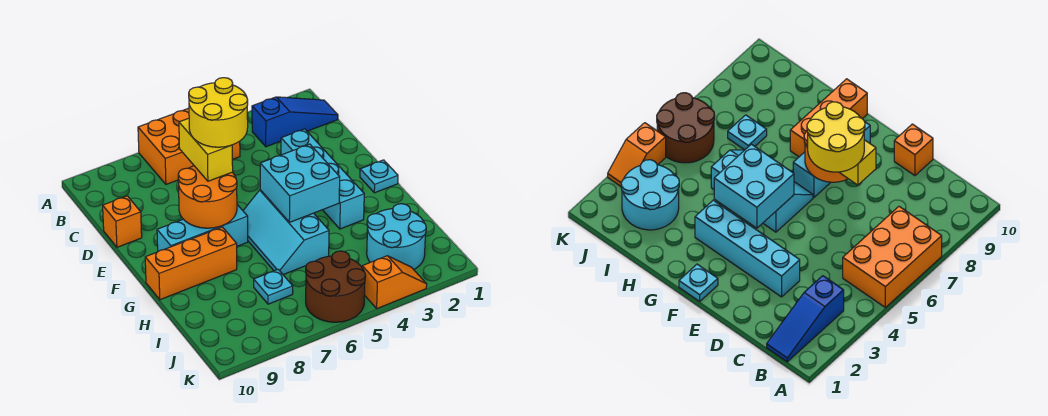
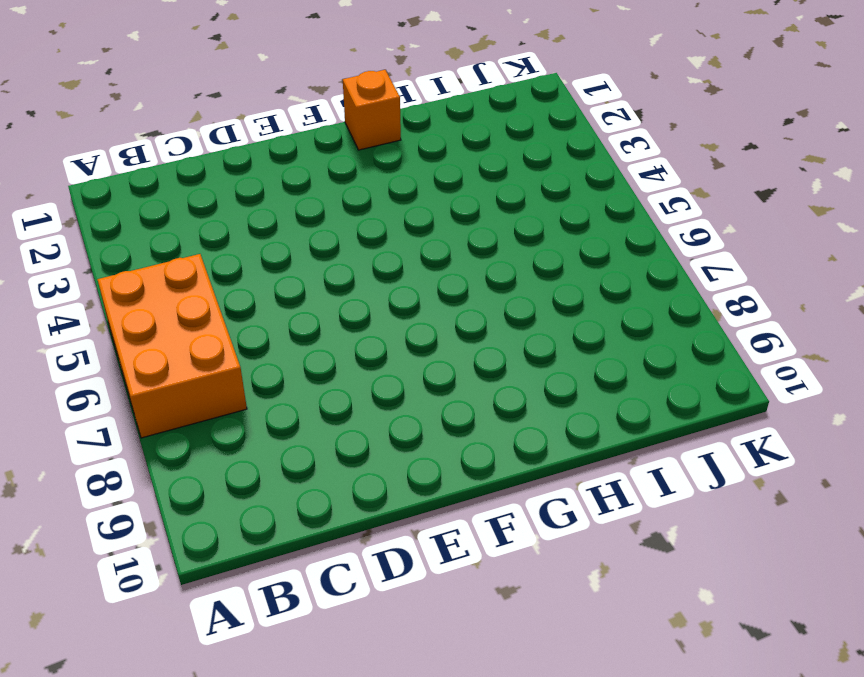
orange 1x1 brick [343,70,401,150] -> orange 1x1 brick moved to [103,196,142,247]
none -> blue 1x3 slope [252,97,338,147]
none -> cyan 1x4 brick [281,129,364,229]
none -> cyan 1x1 plate [360,160,398,193]

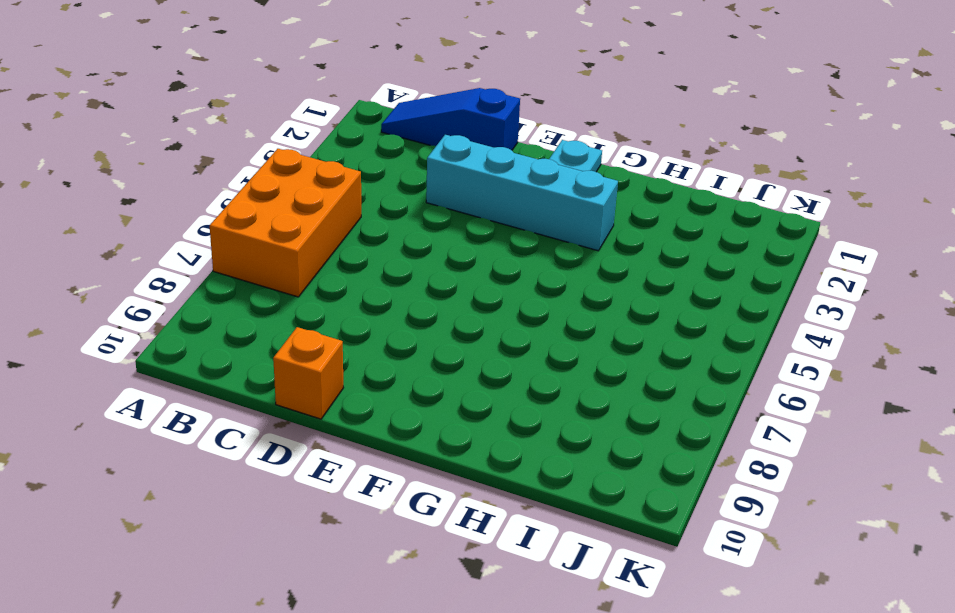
blue 1x3 slope [381,88,520,150] -> blue 1x3 slope turned to [252,97,338,147]
none -> cyan 2x3 slope [243,190,329,275]
none -> cyan 1x3 brick [157,205,248,251]
none -> orange 1x3 brick [145,227,237,300]

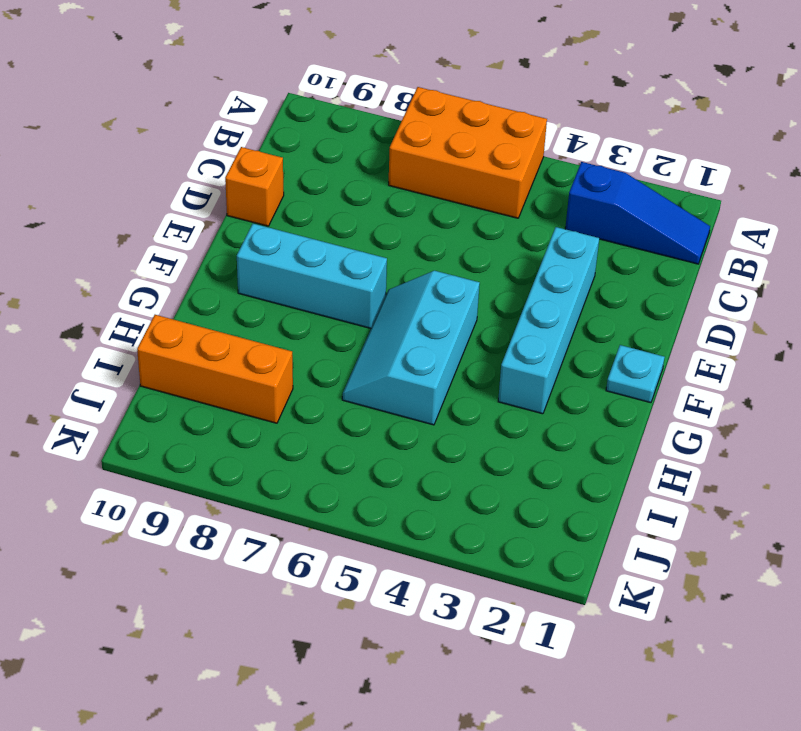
orange 1x3 brick [137,315,293,423] -> orange 1x3 brick moved to [145,227,237,300]
none -> cyan 2x2 round brick [367,204,426,269]
none -> cyan 1x1 plate [254,270,293,304]
none -> brown 2x2 round brick [306,251,366,322]

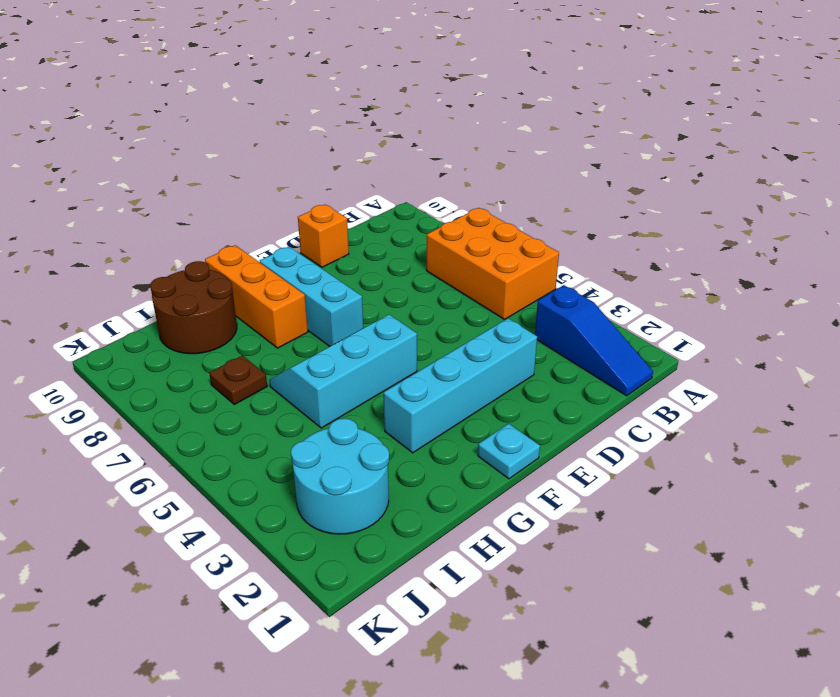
brown 2x2 round brick [150,261,237,354] -> brown 2x2 round brick moved to [306,251,366,322]
brown 1x1 plate [209,355,267,405] -> cyan 1x1 plate [254,270,293,304]
none -> orange 1x2 slope [362,256,427,309]
none -> orange 2x2 round brick [178,166,237,228]
none -> cyan 2x2 brick [260,144,340,222]

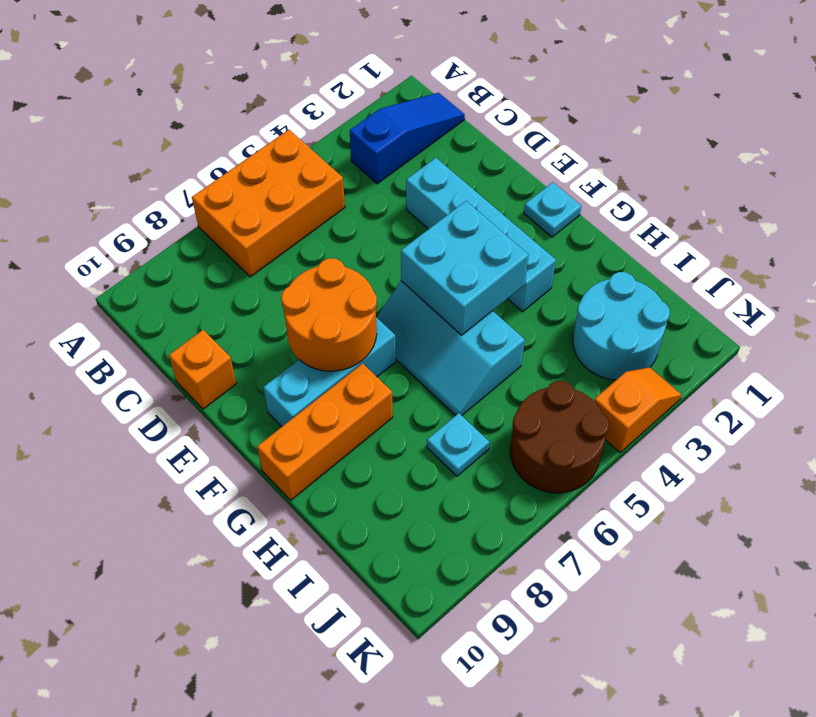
none -> yellow 1x2 brick [179,118,233,181]
none -> yellow 2x2 round brick [189,78,248,147]

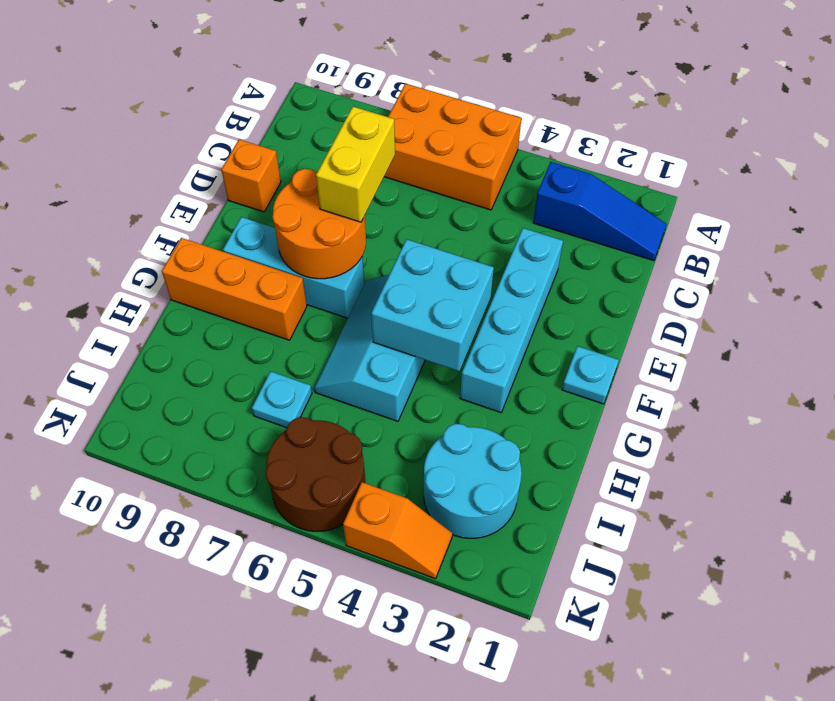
none -> yellow 2x2 round brick [189,78,248,147]

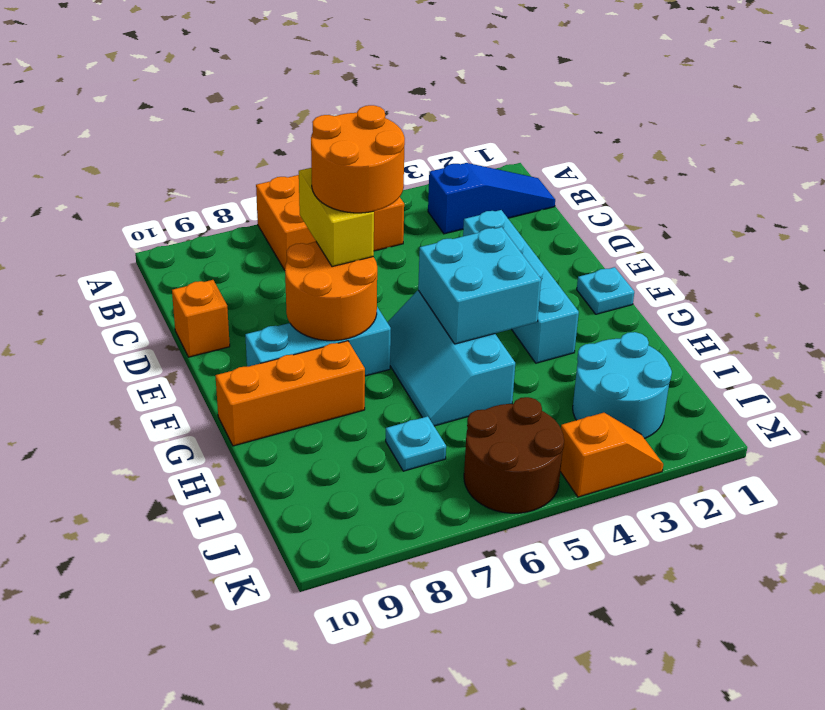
orange 2x2 round brick [311,105,405,213] -> yellow 2x2 round brick [189,78,248,147]

